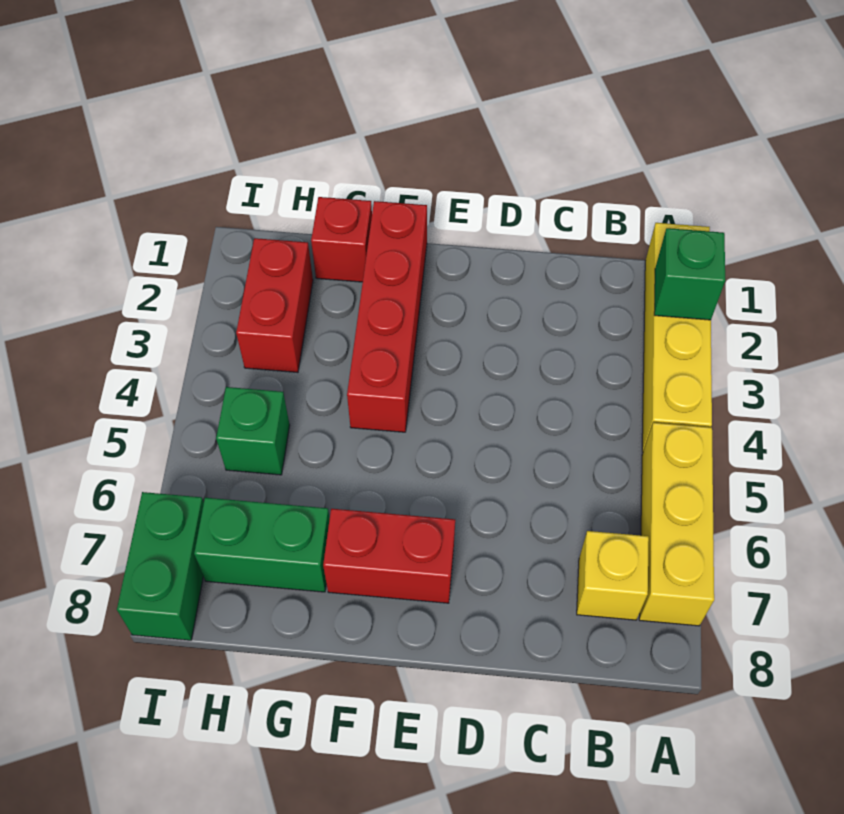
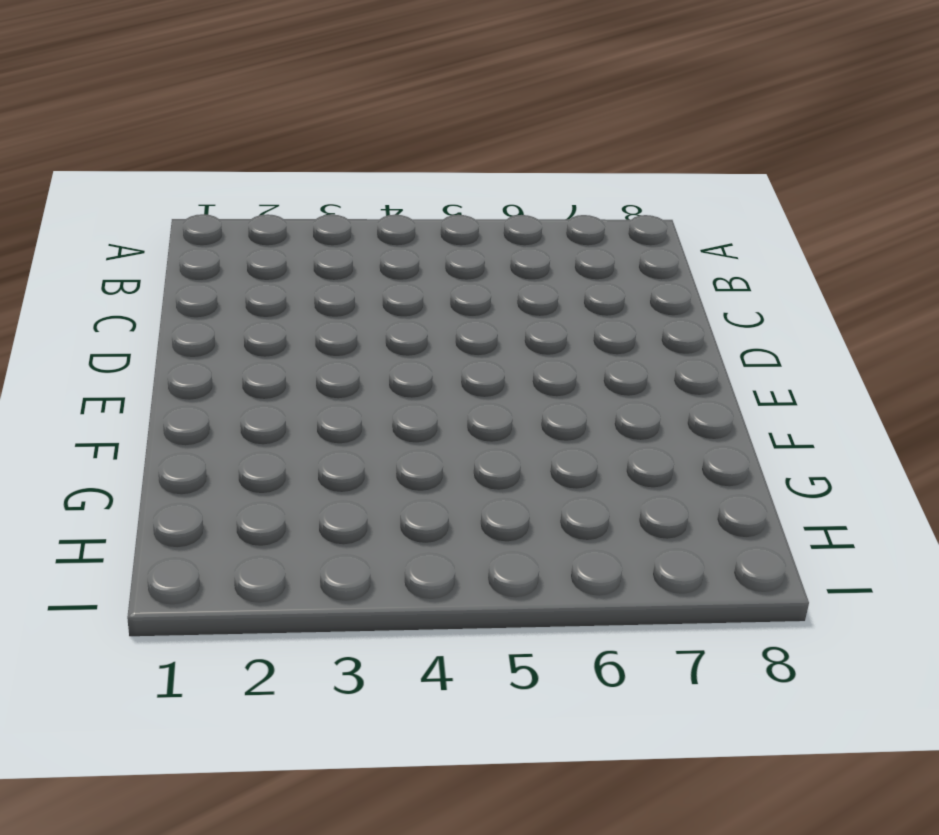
none -> yellow 1x4 brick [642,223,712,452]
none -> yellow 1x3 brick [639,423,714,626]

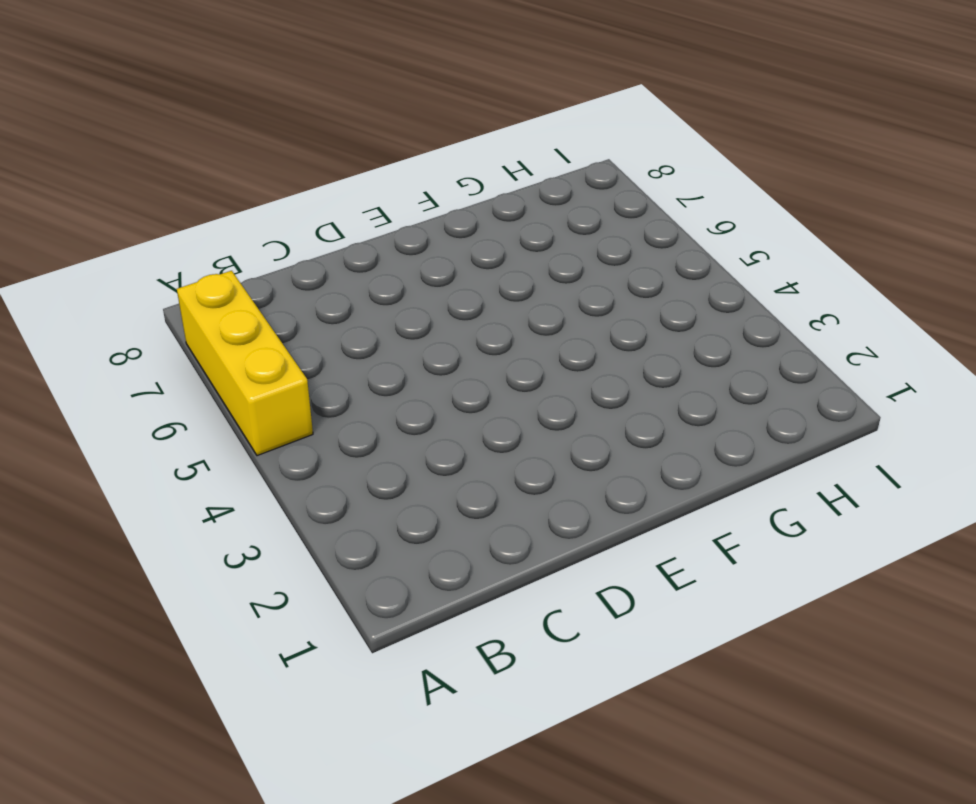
none -> yellow 1x4 brick [642,223,712,452]
none -> yellow 1x1 brick [577,531,649,620]

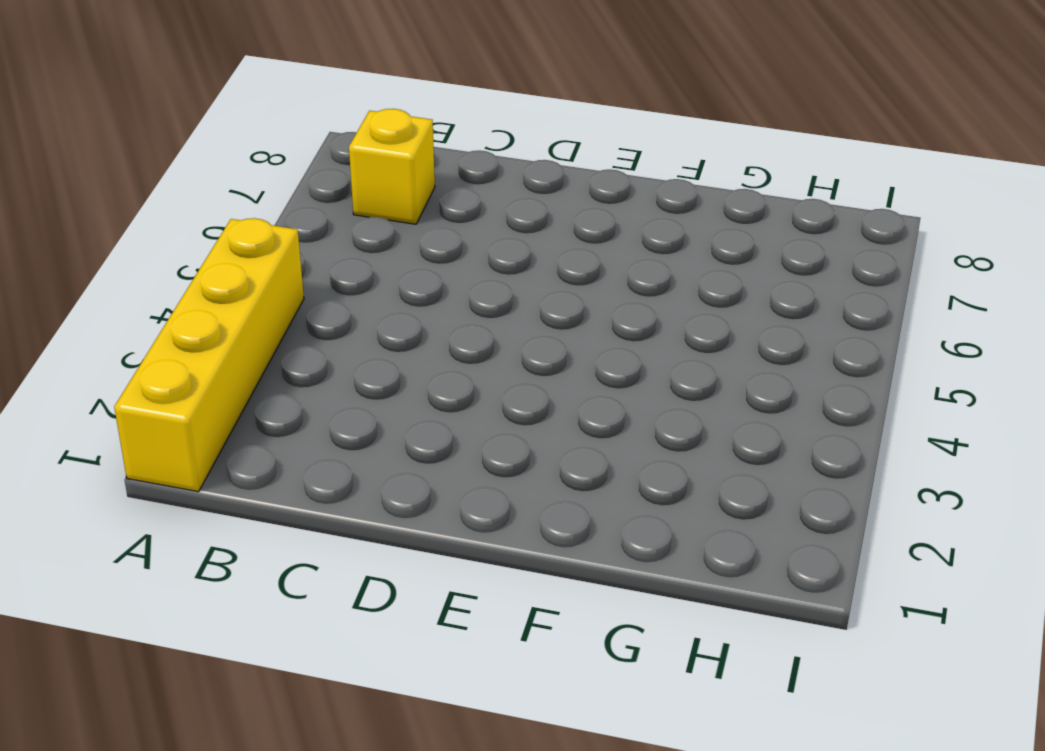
none -> yellow 1x3 brick [639,423,714,626]
none -> red 1x2 brick [323,509,455,603]

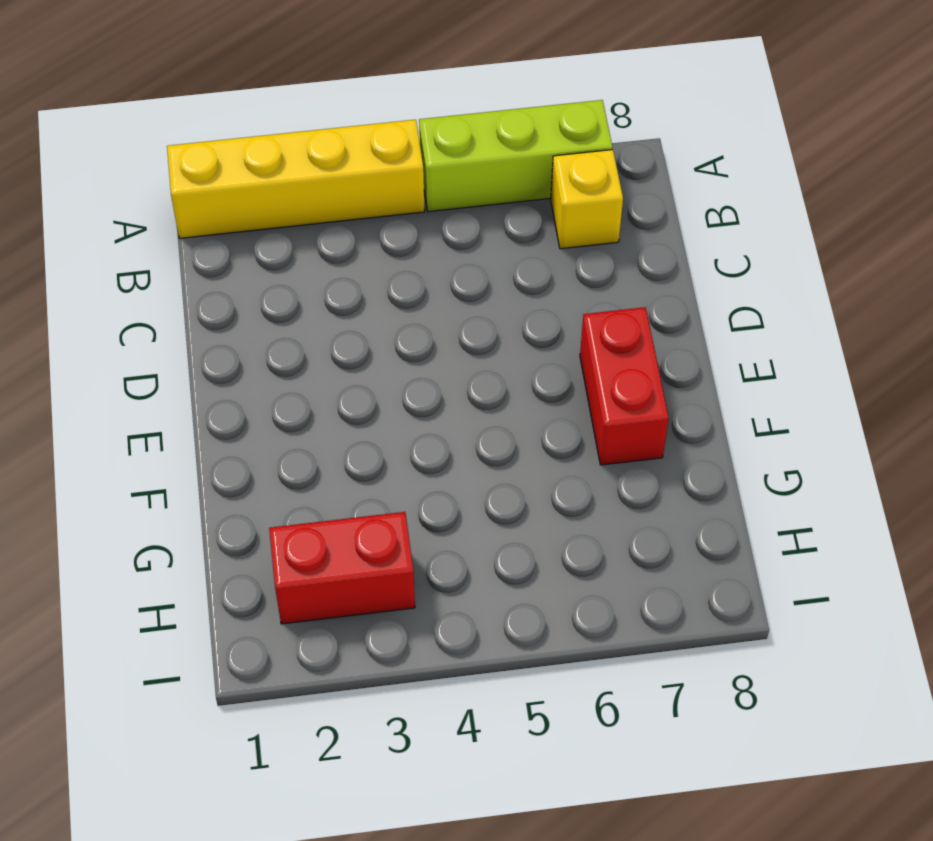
lime 1x3 brick [419,100,612,212] -> yellow 1x3 brick [639,423,714,626]
none -> red 1x4 brick [347,201,427,432]
none -> red 1x1 brick [311,197,372,282]

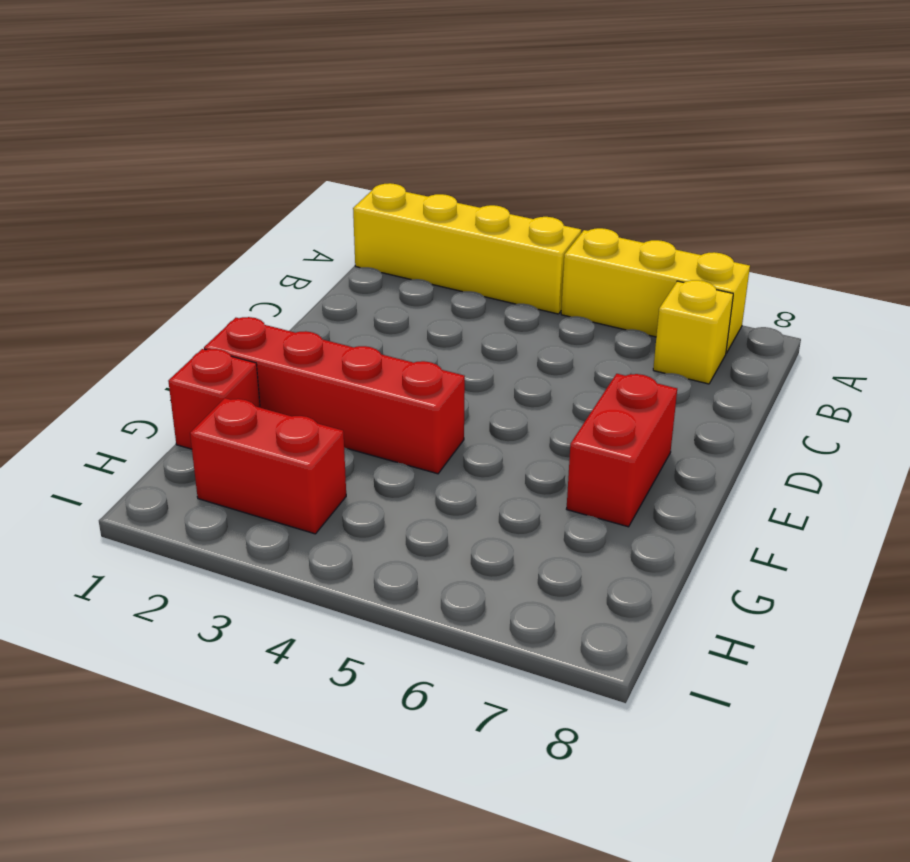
none -> green 1x2 brick [194,498,330,592]
none -> green 1x1 brick [216,387,290,475]

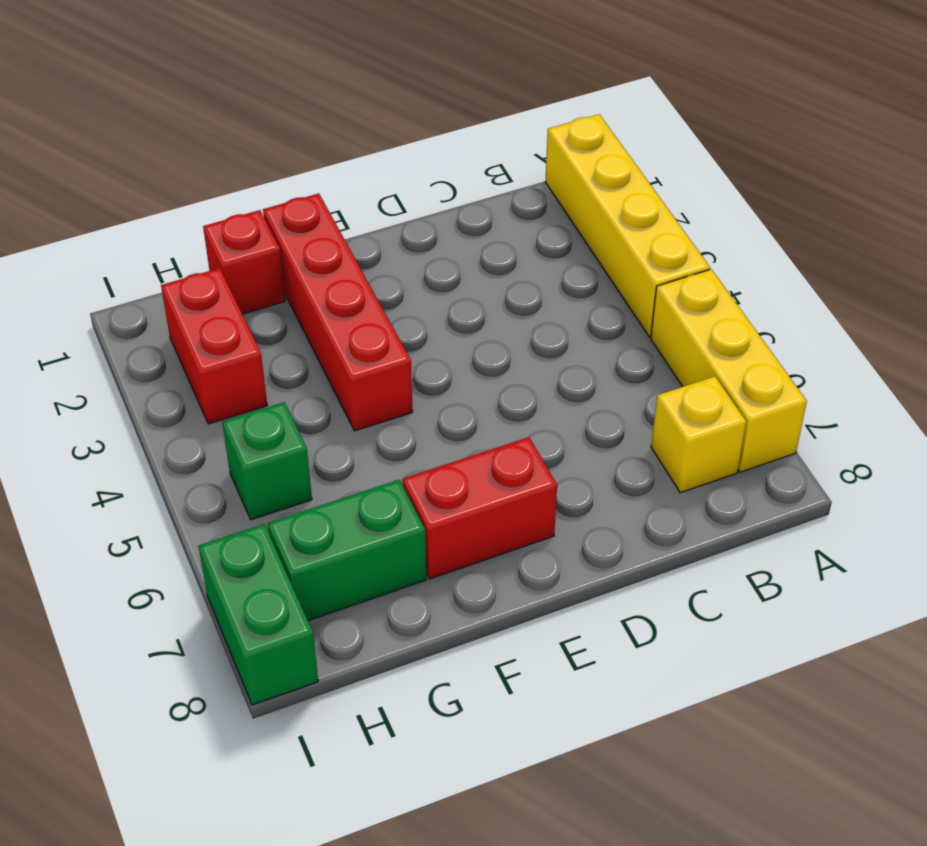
none -> green 1x1 brick [654,228,725,320]

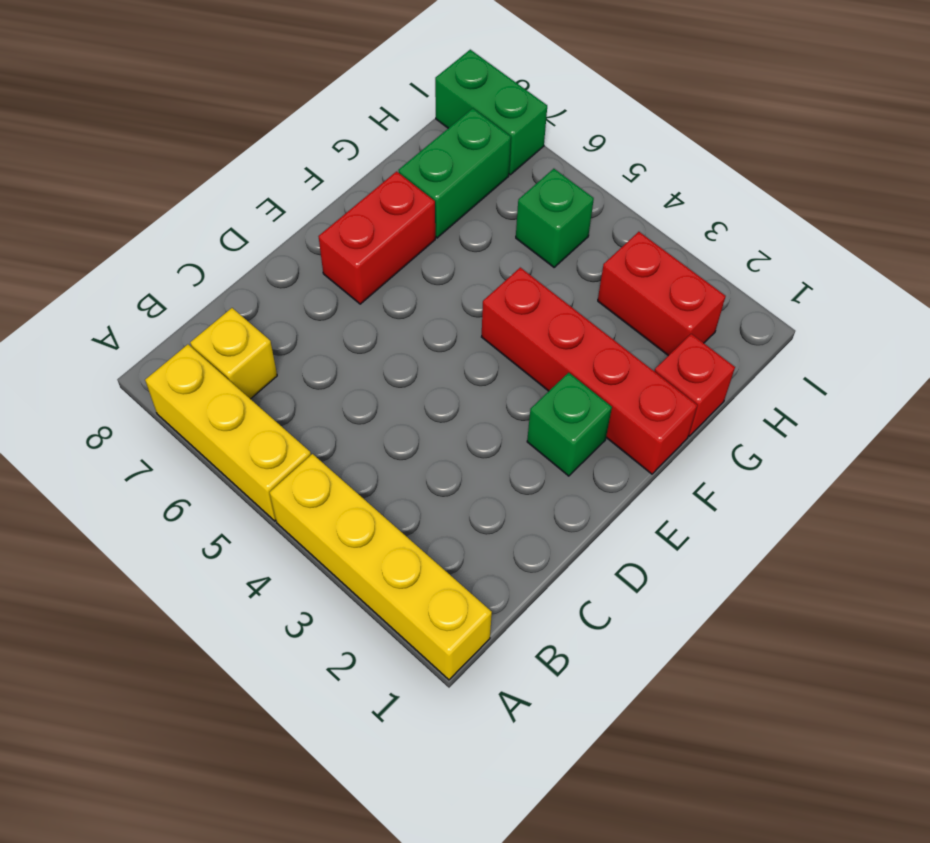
green 1x1 brick [527,373,612,476] -> green 1x1 brick moved to [654,228,725,320]

